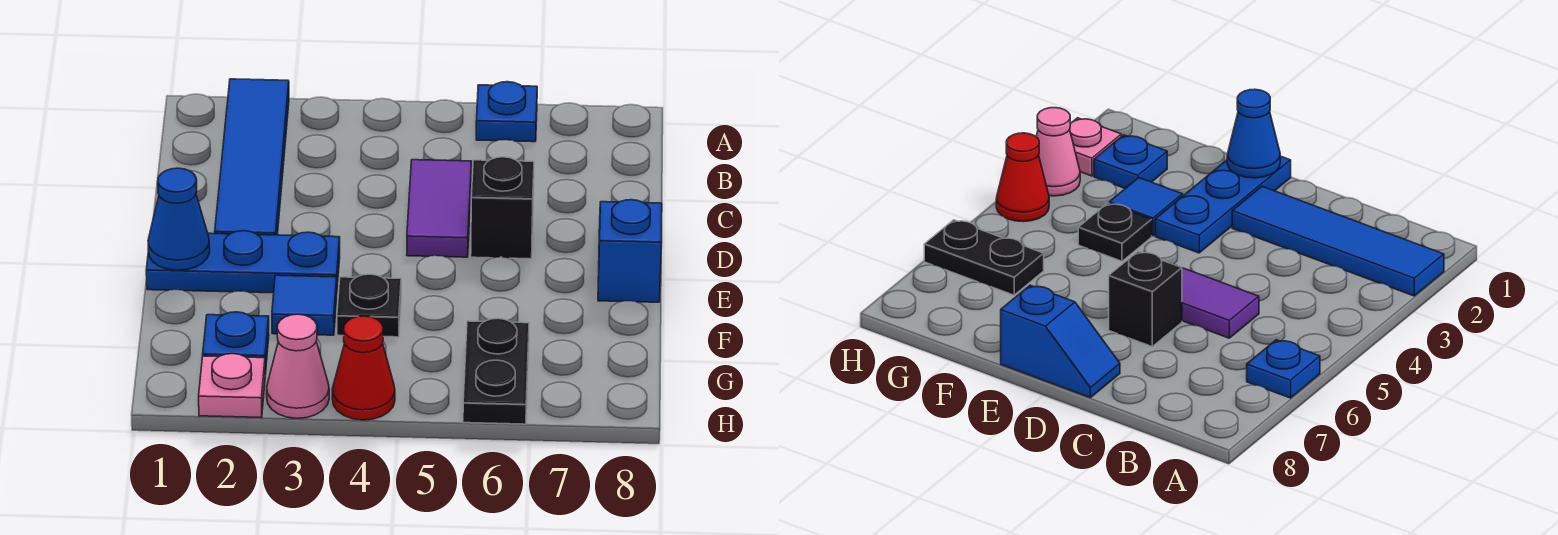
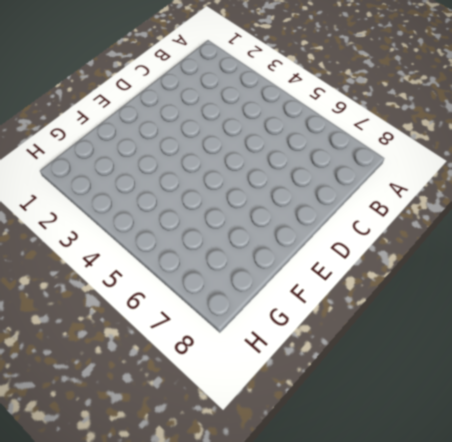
none -> blue 1x4 tile [215,79,289,235]
none -> blue 1x1 plate [476,82,537,142]
none -> purple 1x2 tile [407,160,472,257]

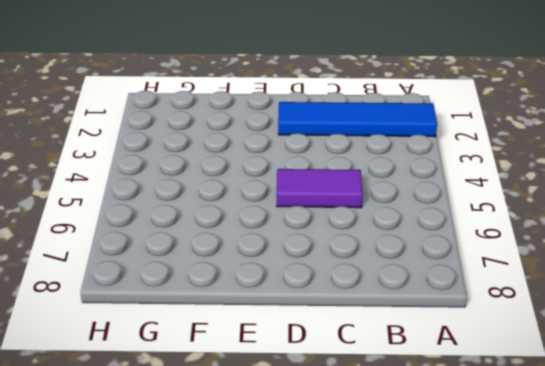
none -> blue 1x1 plate [476,82,537,142]
none -> black 1x1 brick [471,157,534,259]
none -> blue 1x2 slope [598,200,662,302]

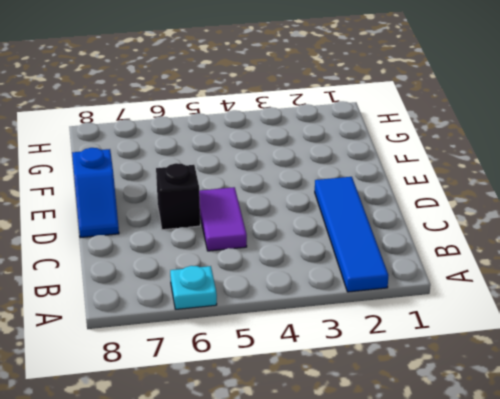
cyan 1x1 plate [170,266,217,309] -> blue 1x1 plate [476,82,537,142]
none -> blue 1x3 plate [146,231,340,293]
none -> blue 1x1 tile [272,275,337,335]
none -> black 1x1 plate [337,274,401,337]

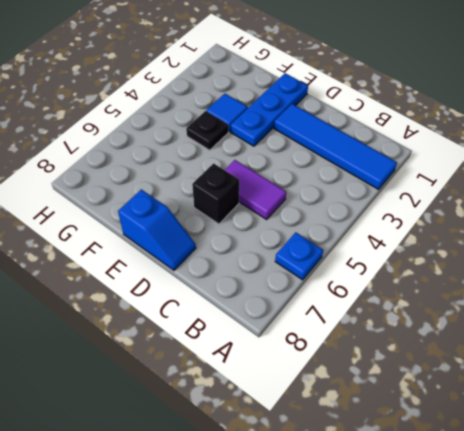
none -> blue 1x1 plate [203,312,269,374]
none -> black 1x2 plate [463,318,529,424]
none -> pink 1x1 plate [199,354,265,418]

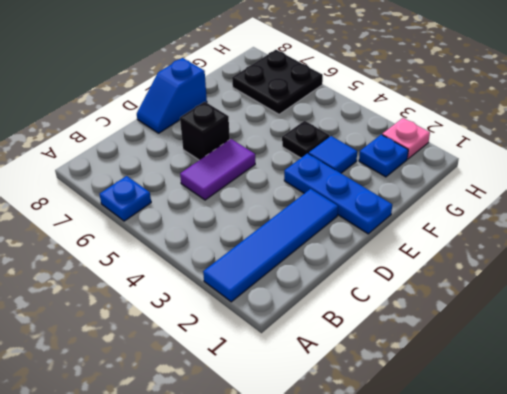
black 2x2 plate [232,50,323,114] -> black 1x2 plate [463,318,529,424]
none -> pink 1x1 cone [267,314,329,418]
none -> red 1x1 cone [332,316,395,420]
none -> blue 1x1 cone [148,168,210,270]

